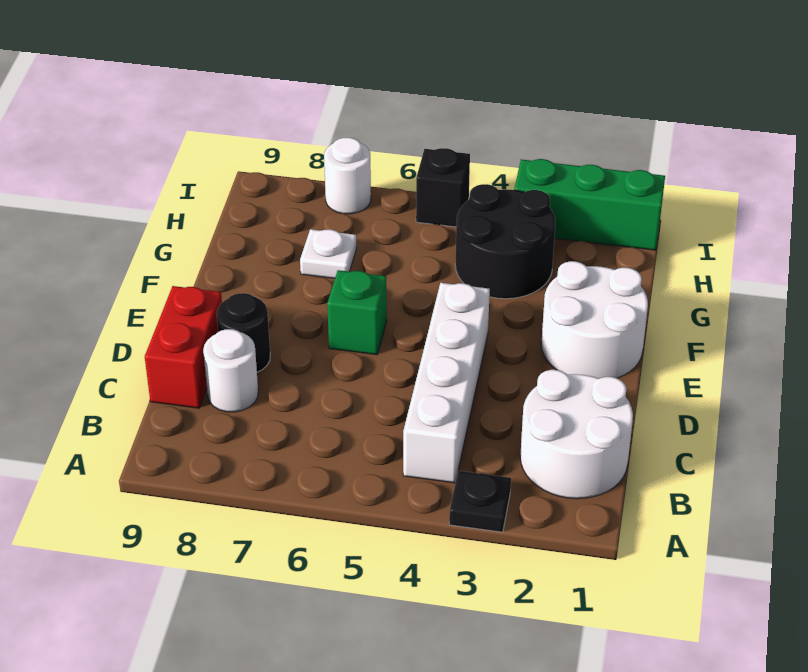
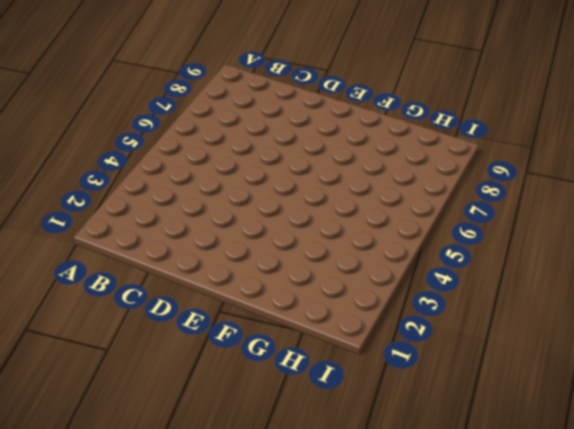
none -> black 1x1 plate [449,471,511,532]
none -> white 2x2 round brick [520,370,633,499]
none -> white 1x4 brick [403,283,490,483]

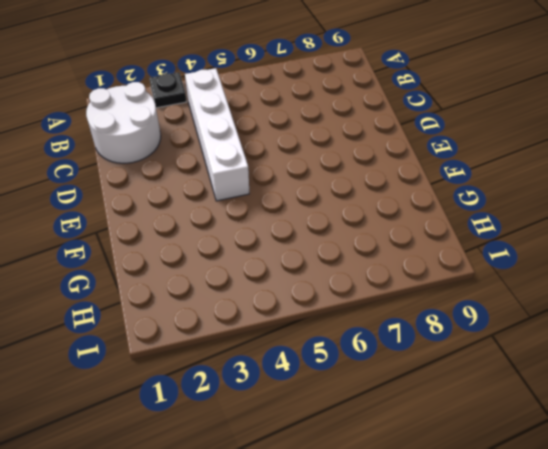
none -> white 1x1 round brick [203,329,258,412]
none -> red 1x2 brick [145,286,222,408]
none -> black 1x1 round brick [217,293,270,372]

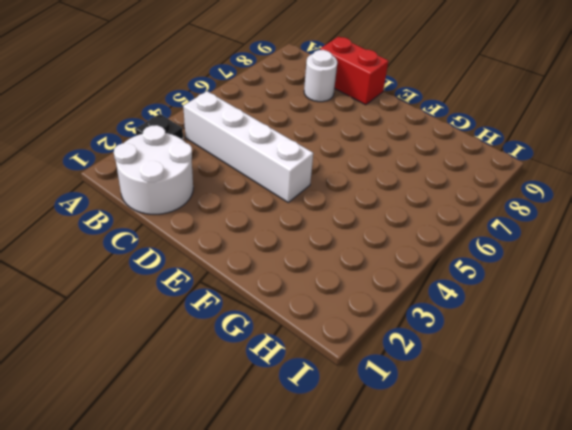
none -> black 1x1 round brick [217,293,270,372]
none -> white 2x2 round brick [541,261,648,379]
none -> green 1x1 brick [327,270,387,355]

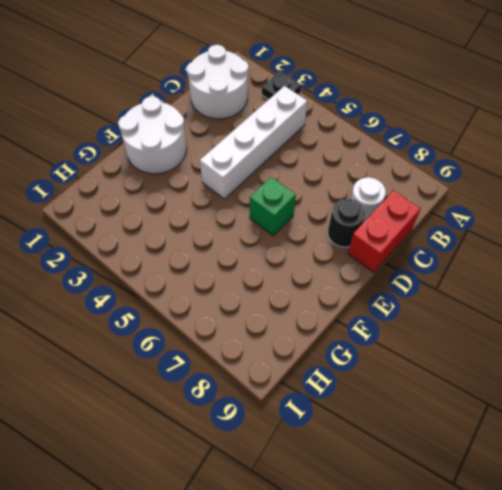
none -> black 2x2 round brick [455,184,556,299]
none -> white 1x1 plate [300,229,356,278]
none -> green 1x3 brick [514,159,665,250]

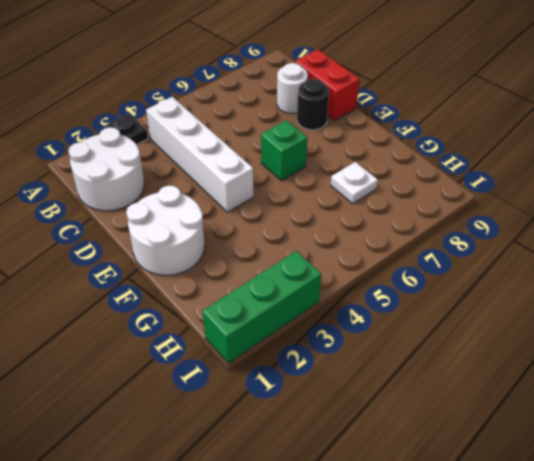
none -> black 2x2 round brick [455,184,556,299]
none -> black 1x1 brick [416,148,470,227]
none -> white 1x1 round brick [324,138,371,214]

